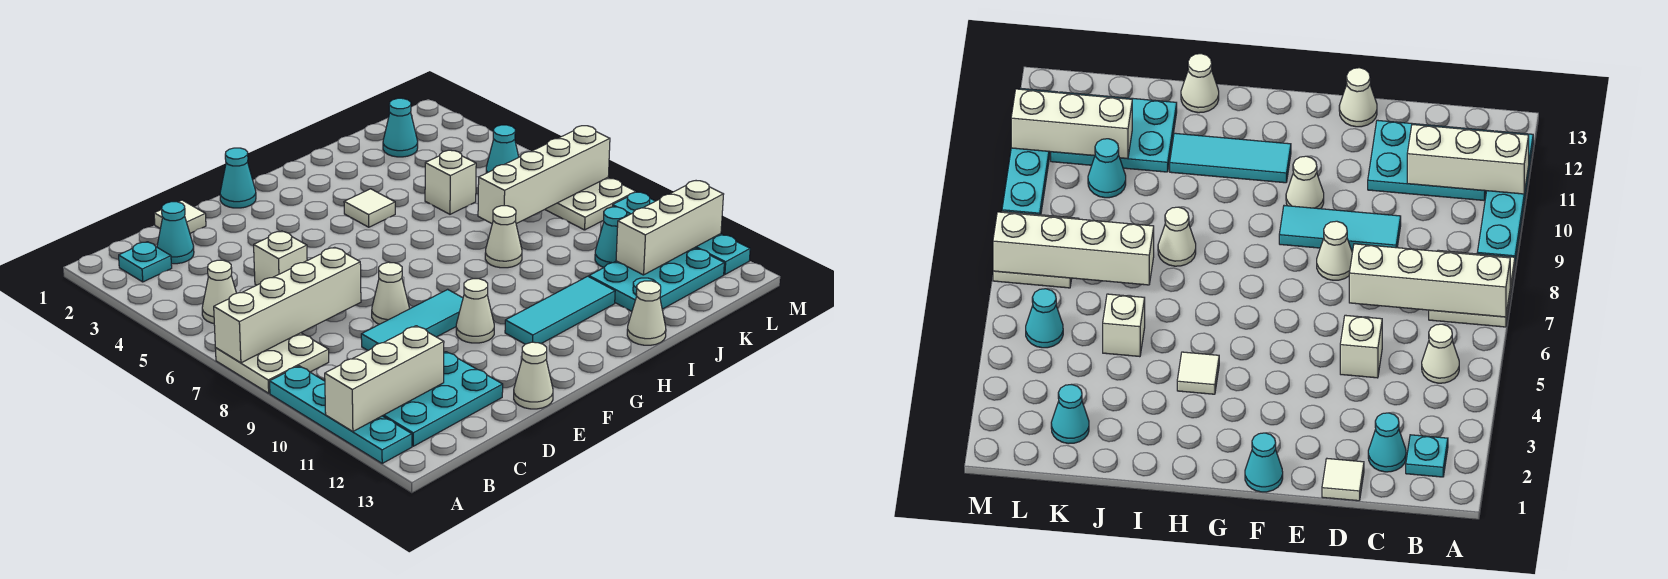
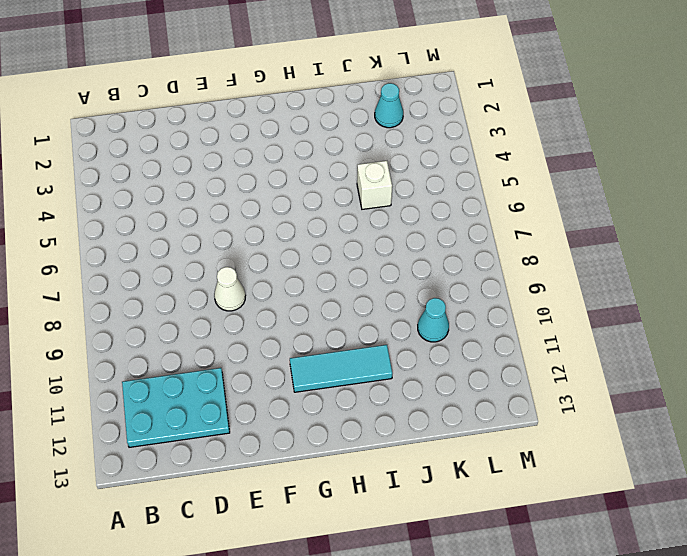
none -> white 2x2 plate [215,333,329,393]
none -> cyan 1x4 plate [270,366,412,463]
none -> cyan 1x1 plate [119,242,172,282]

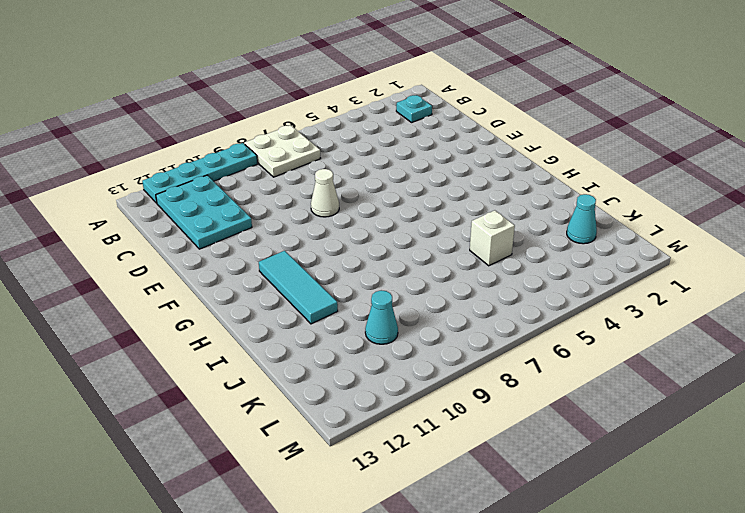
none -> white 1x1 cone [202,260,236,323]
none -> cyan 1x1 cone [157,202,194,264]
none -> white 1x1 tile [154,200,206,233]

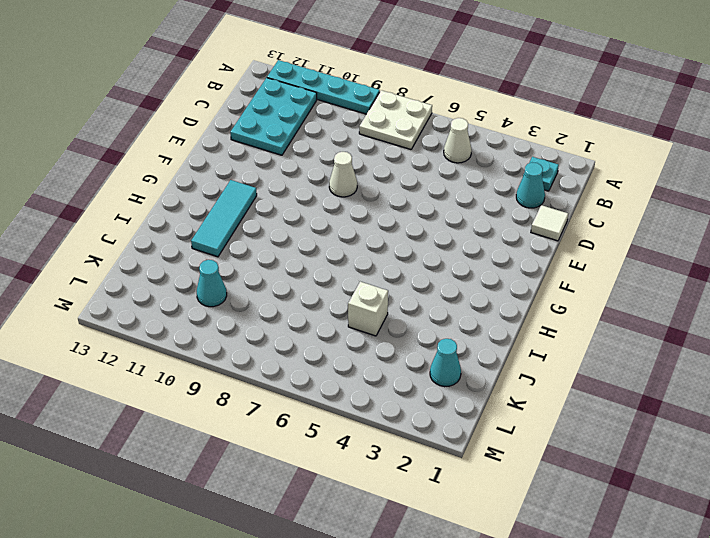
none -> white 1x1 brick [254,231,307,285]
none -> cyan 1x3 tile [361,289,463,350]
none -> white 1x1 cone [514,342,553,409]

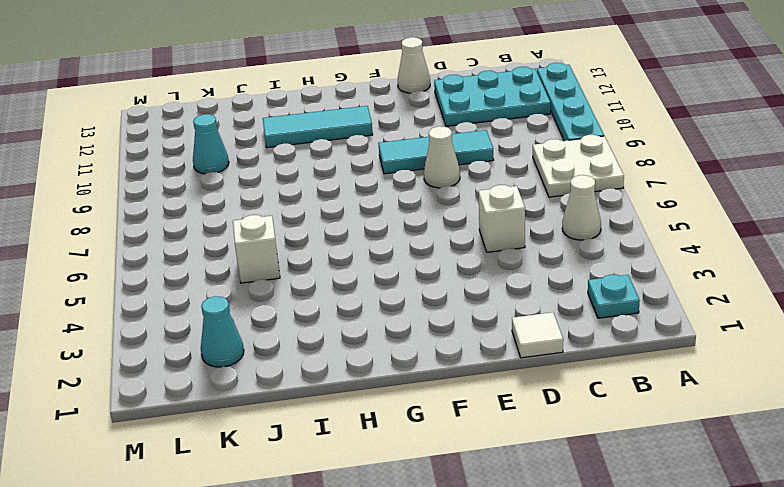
none -> cyan 1x1 cone [157,202,194,264]
none -> cyan 1x1 cone [220,148,256,208]
none -> white 1x1 cone [456,279,494,343]

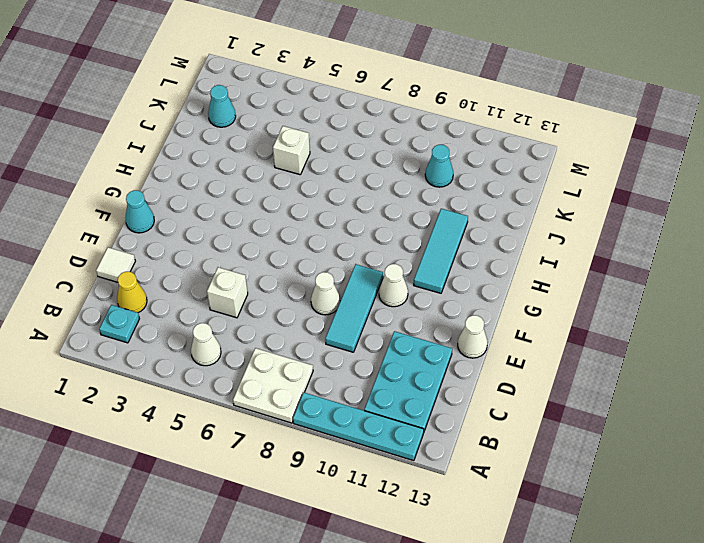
yellow 1x1 cone [117,272,147,313] -> cyan 1x1 cone [157,202,194,264]
none -> white 1x1 tile [344,189,395,227]
none -> white 1x1 cone [485,206,522,268]
none -> white 1x1 cone [627,281,666,345]

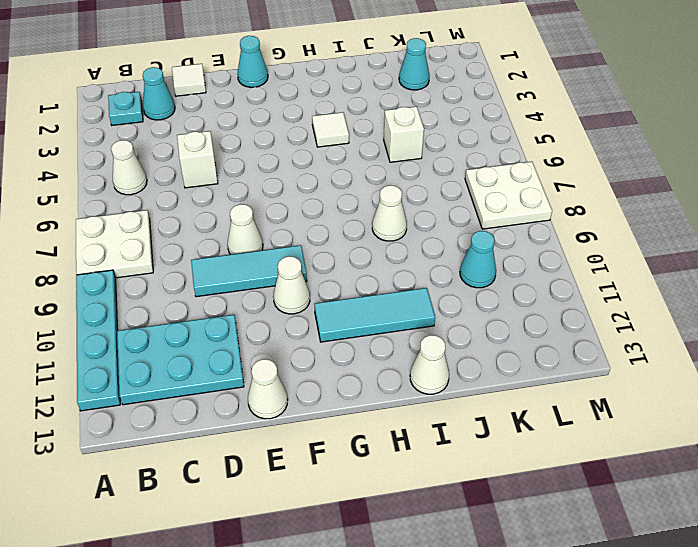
none -> cyan 2x3 plate [589,248,724,311]
none -> cyan 1x1 cone [486,125,519,173]
none -> cyan 1x4 plate [613,192,750,275]

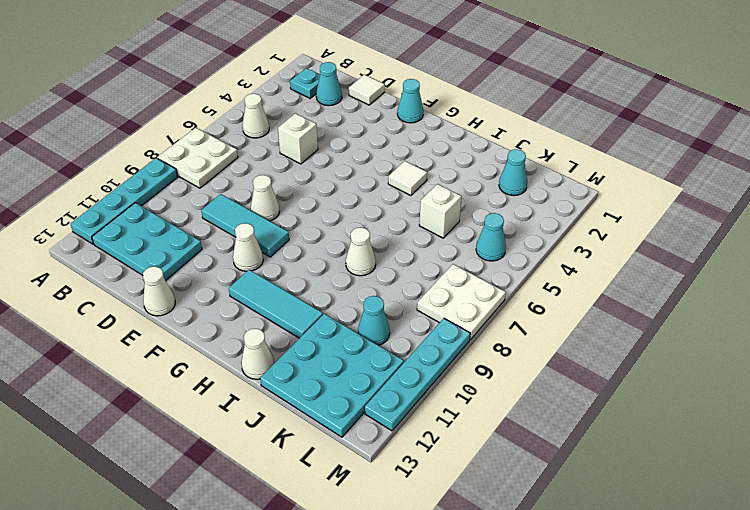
cyan 3x3 plate [260,314,404,437] -> cyan 2x3 plate [589,248,724,311]
none -> white 1x4 brick [214,247,361,363]
none -> white 1x3 brick [325,326,444,431]
none -> white 1x4 brick [478,126,610,224]

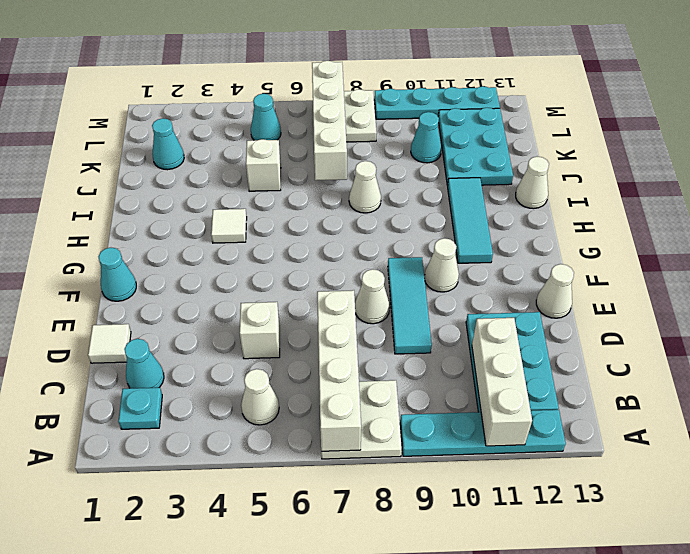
none -> white 1x3 brick [616,181,724,275]

